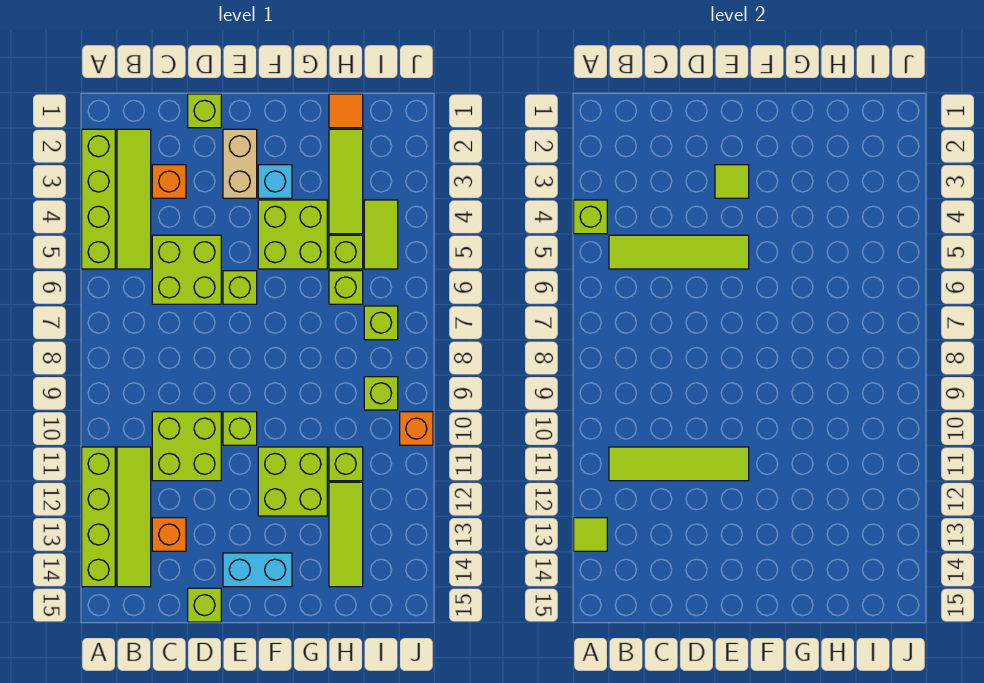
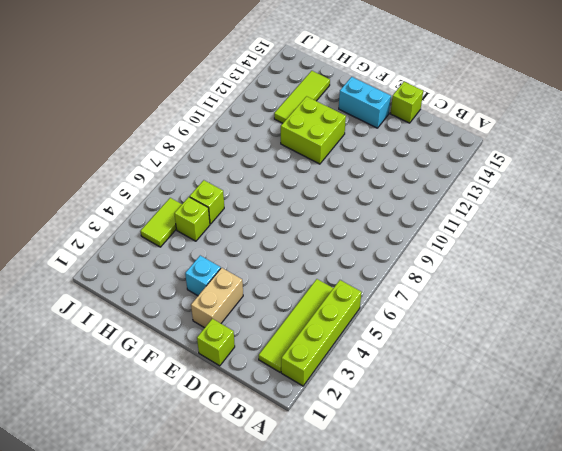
none -> lime 1x4 brick [82,447,115,587]
none -> lime 1x4 tile [117,447,151,587]
none -> orange 1x1 brick [152,165,186,198]
none -> lime 2x2 brick [152,235,221,304]

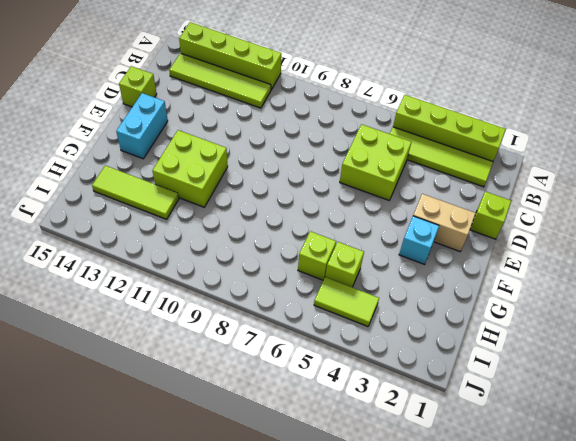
none -> orange 1x1 brick [152,165,186,198]
none -> lime 2x2 brick [152,412,221,481]
none -> orange 1x1 brick [152,518,186,551]
none -> lime 1x1 brick [223,271,257,304]

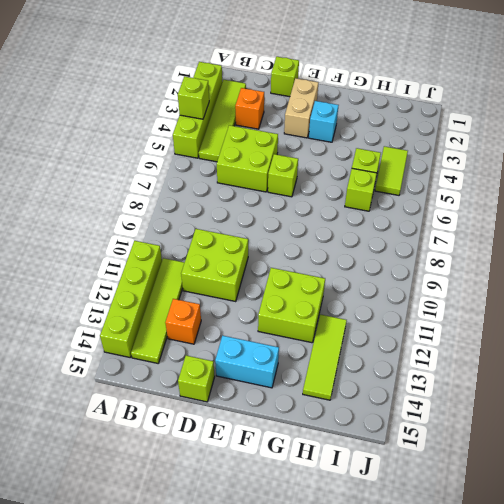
none -> lime 1x1 brick [223,412,257,445]
none -> lime 2x2 brick [258,200,327,269]
none -> orange 1x1 tile [329,94,363,128]
none -> lime 1x3 tile [329,129,363,234]

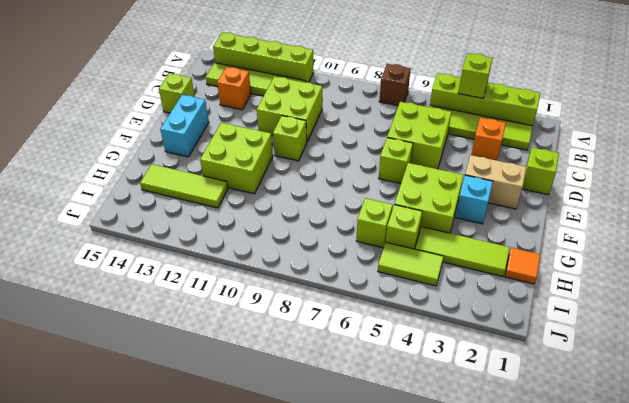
brown 1x1 brick [379,64,411,106] -> none
none -> lime 1x1 brick [329,447,363,481]
none -> lime 1x1 brick [364,306,398,340]
none -> lime 1x1 brick [364,377,398,410]
none -> orange 1x1 brick [400,412,433,445]

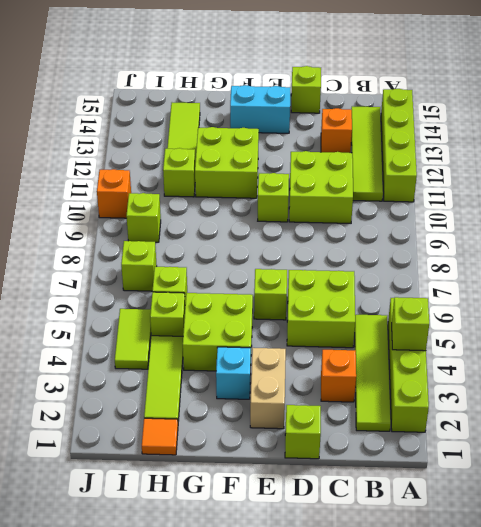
none -> lime 1x1 tile [574,518,607,551]
none -> lime 1x4 tile [609,235,749,269]
none -> lime 1x4 tile [609,447,749,481]
none -> lime 1x1 tile [715,165,749,198]

